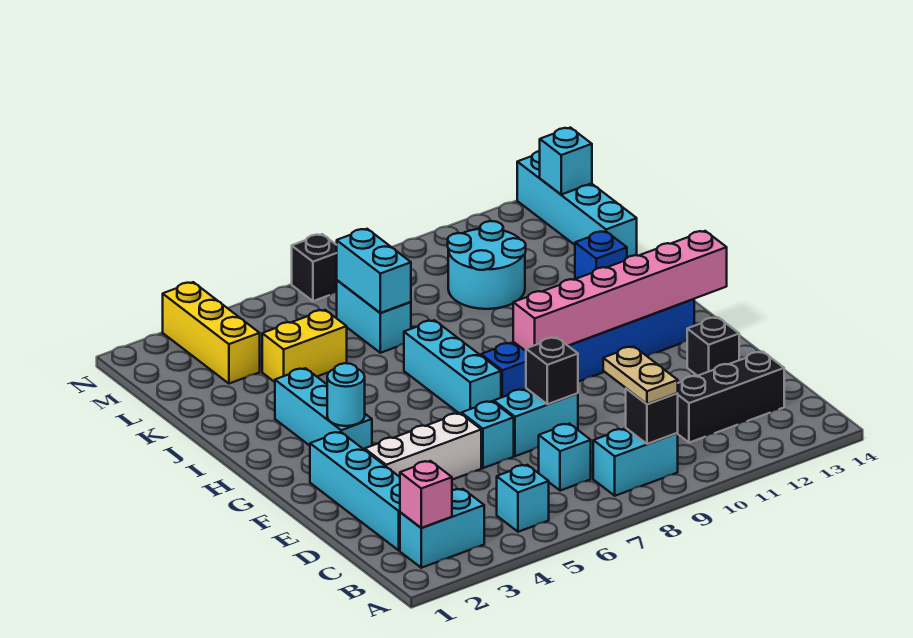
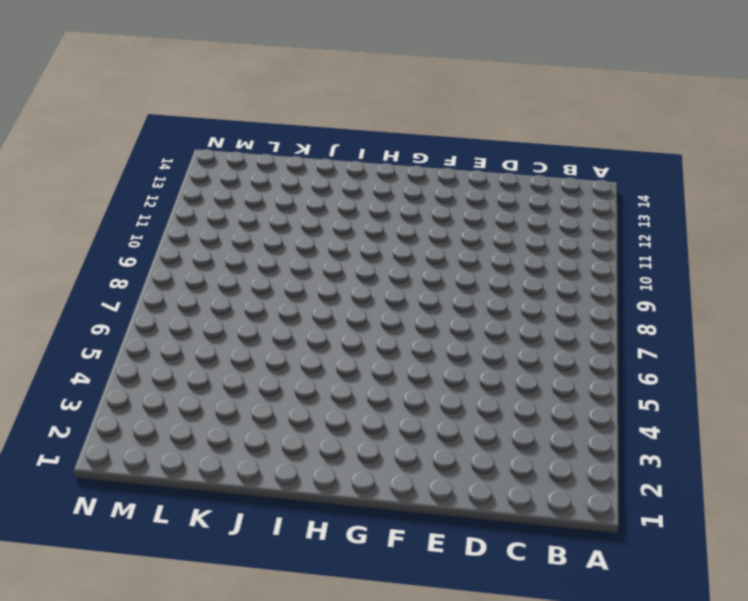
none -> cyan 1x2 brick [400,489,484,568]
none -> cyan 1x1 brick [497,465,549,532]
none -> cyan 1x2 brick [593,428,678,496]

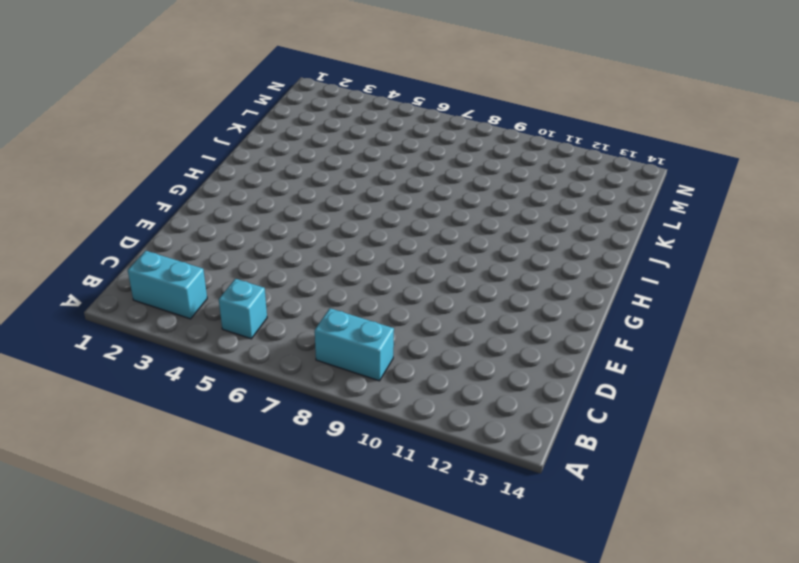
none -> cyan 1x4 brick [310,432,400,550]
none -> cyan 1x1 brick [539,424,591,491]
none -> black 1x3 brick [678,352,784,443]

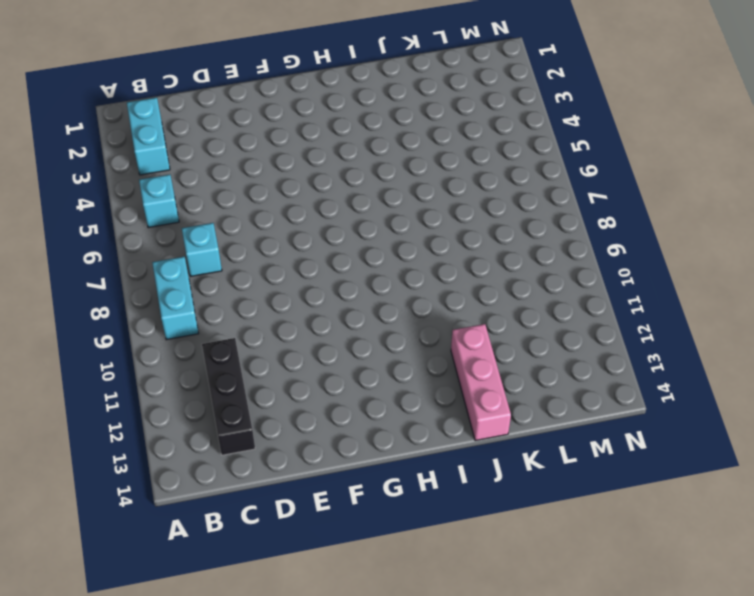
pink 1x3 brick [451,324,511,441] -> blue 1x1 brick [575,231,627,279]
none -> cyan 1x4 brick [310,432,400,550]
none -> white 1x3 brick [365,413,481,480]
none -> cyan 1x1 brick [462,401,514,468]

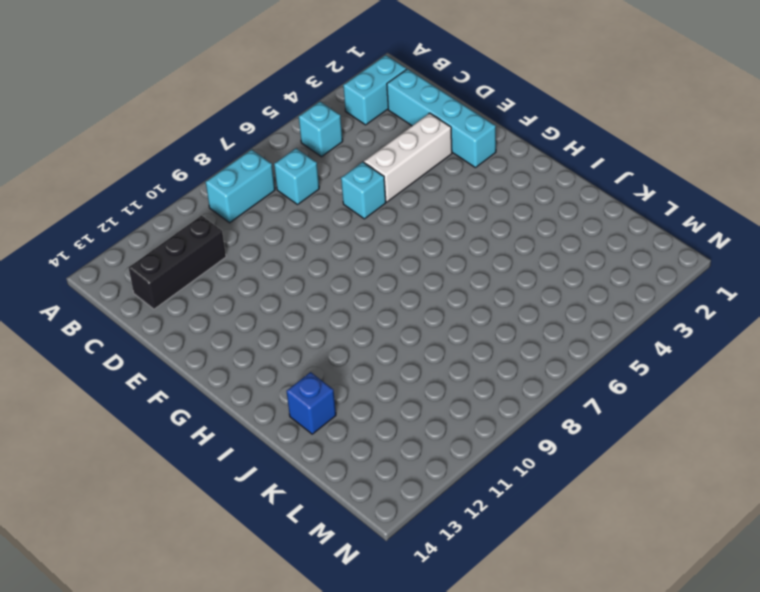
none -> cyan 1x2 brick [494,388,578,456]
none -> black 1x1 brick [687,317,739,376]
none -> cyan 1x3 brick [275,368,372,450]

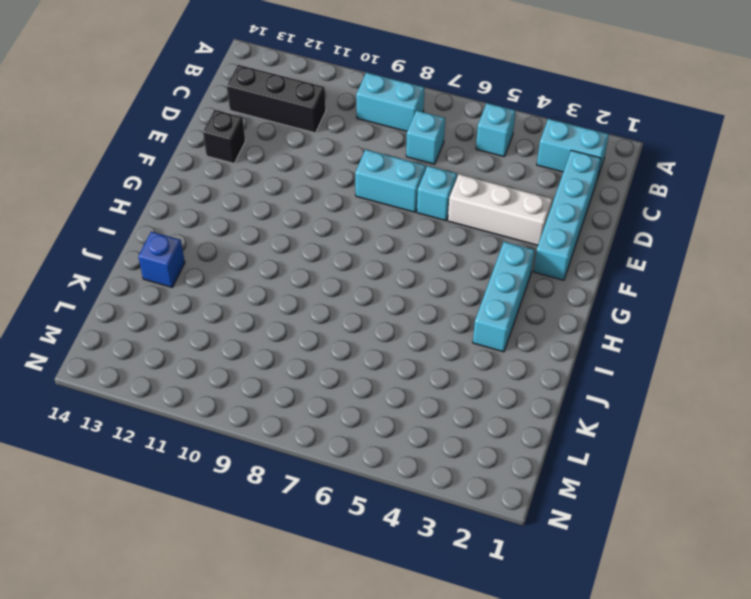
none -> cyan 1x3 brick [404,320,501,414]
none -> blue 1x6 brick [481,299,694,398]
none -> yellow 1x2 brick [262,310,347,382]

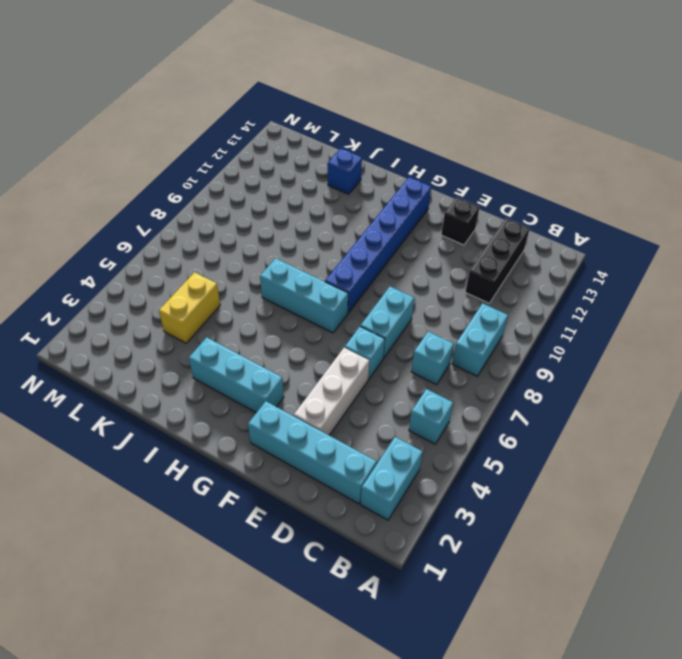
none -> cyan 1x2 brick [337,280,411,353]
none -> cyan 2x2 round brick [448,221,526,309]
none -> cyan 1x4 brick [517,151,637,258]

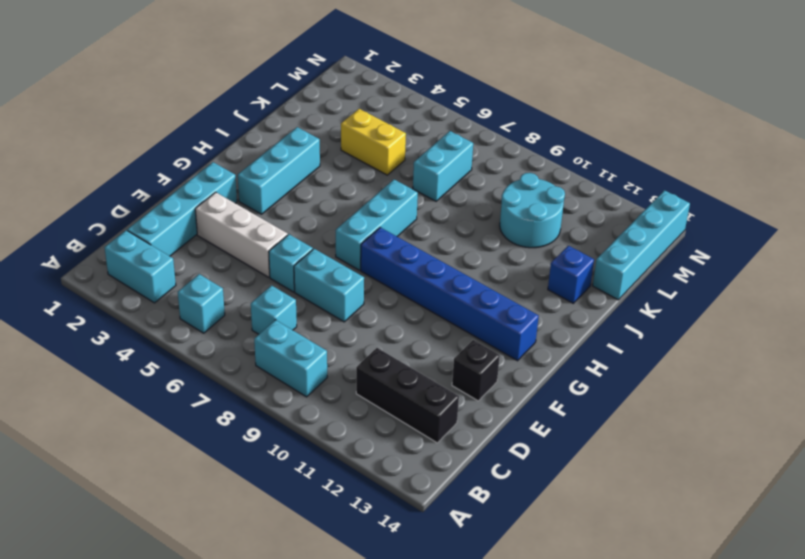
none -> yellow 1x3 brick [163,282,260,384]
none -> black 1x1 brick [292,234,337,301]
none -> pink 1x1 brick [400,461,452,528]

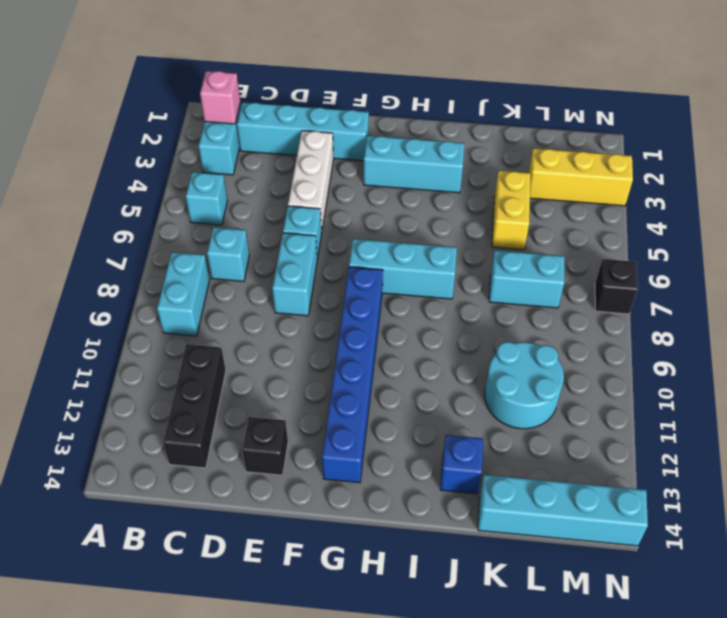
none -> black 1x1 brick [626,389,678,444]
none -> black 1x1 brick [526,337,578,404]
none -> cyan 1x1 round brick [327,363,365,426]

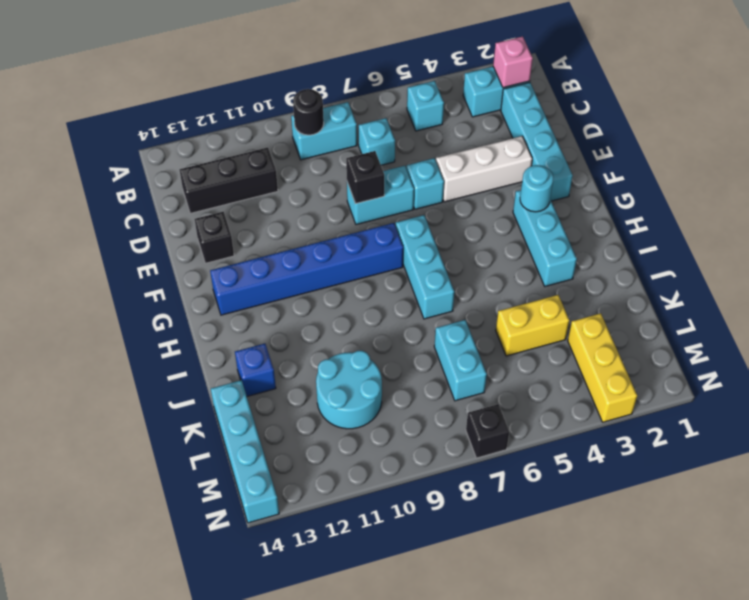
black 1x1 round brick [293,89,324,135] -> black 1x1 brick [626,389,678,444]
none -> pink 1x6 brick [513,231,727,351]
none -> cyan 1x2 brick [337,229,411,313]
none -> cyan 1x1 brick [540,128,592,194]

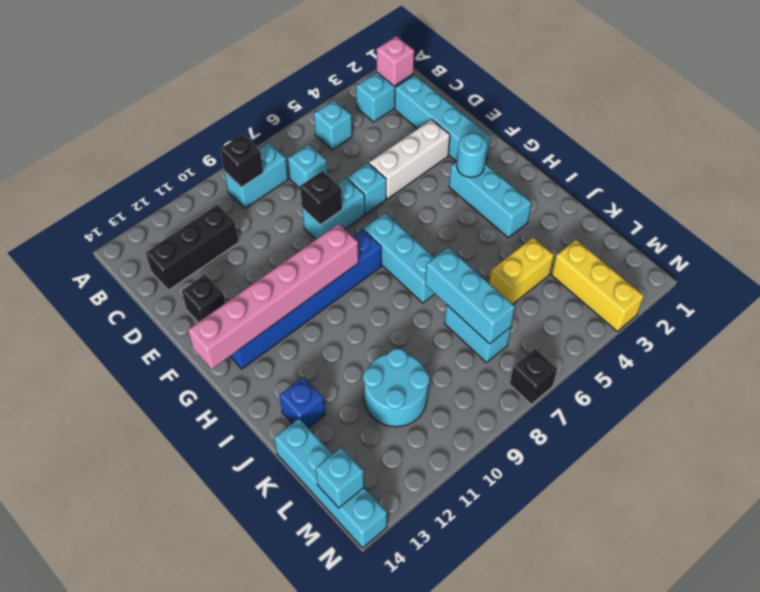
cyan 1x3 brick [425,247,515,344] -> cyan 1x2 brick [337,229,411,313]
none -> tan 1x2 plate [603,346,678,404]

